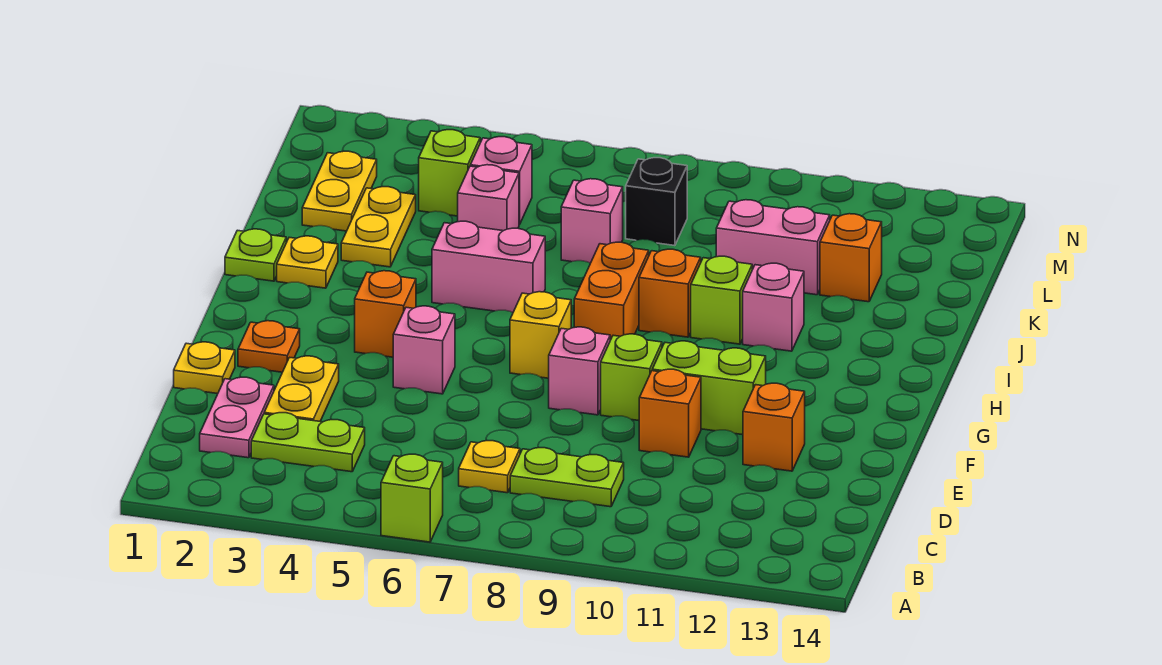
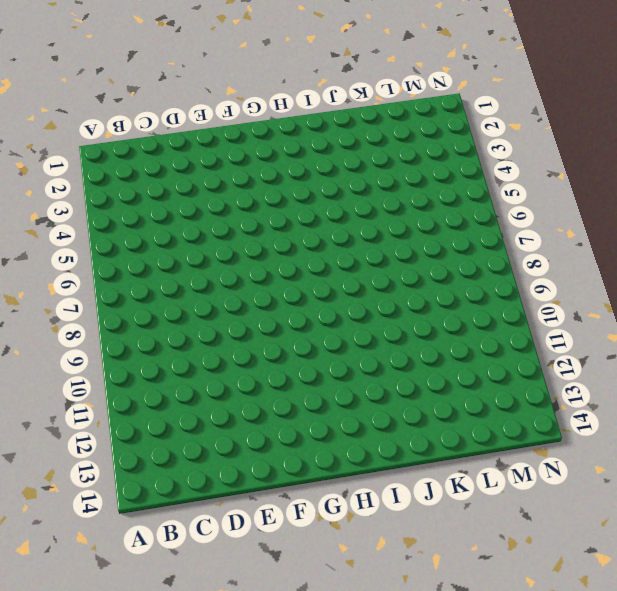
none -> lime 1x1 brick [381,454,443,542]
none -> pink 1x2 plate [200,377,274,458]
none -> lime 1x2 plate [251,413,365,472]
none -> yellow 1x1 plate [459,441,520,493]

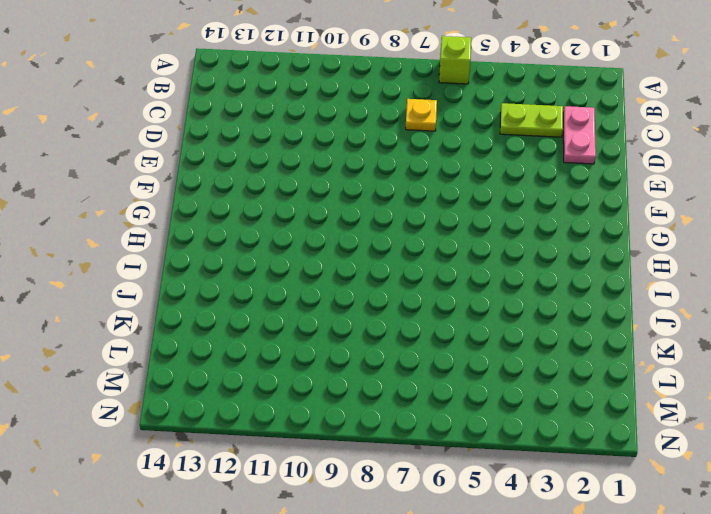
none -> lime 1x2 plate [510,448,624,507]
none -> yellow 1x2 plate [264,356,339,421]
none -> yellow 1x1 plate [174,342,235,394]
none -> orange 1x1 brick [639,369,701,457]

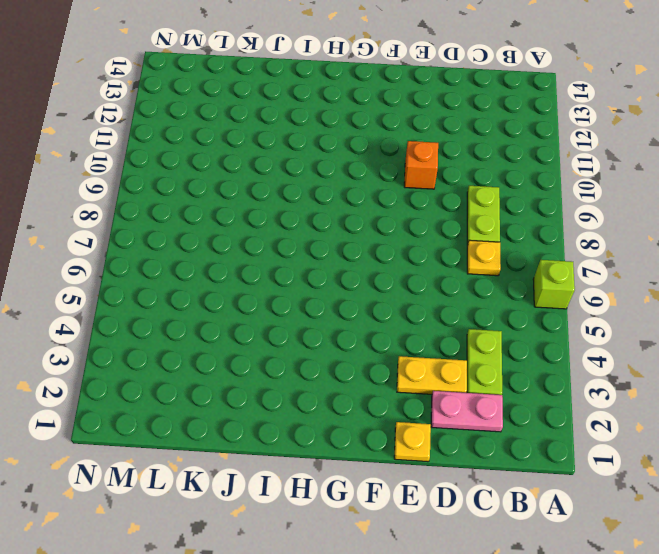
none -> orange 1x1 brick [743,383,805,471]
none -> orange 1x1 plate [238,321,300,372]
none -> pink 1x1 brick [393,306,455,394]
none -> pink 1x1 brick [549,327,610,415]

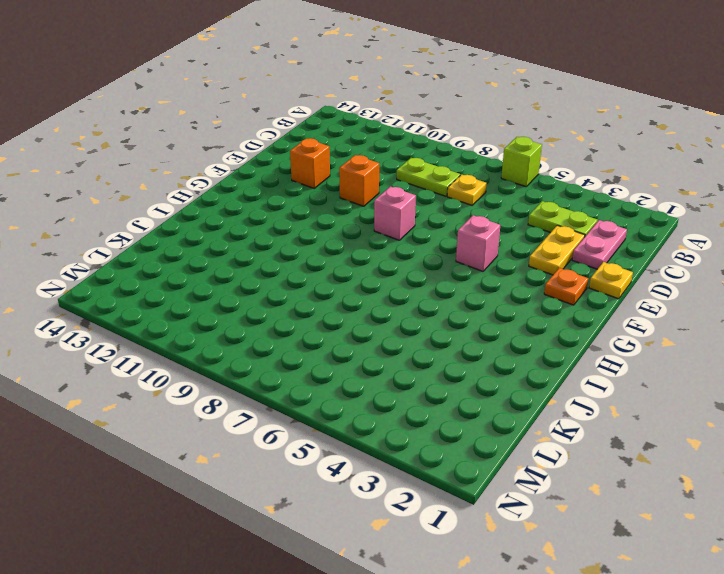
none -> lime 1x1 brick [601,334,662,421]
none -> lime 1x2 brick [652,341,766,435]
none -> orange 1x1 brick [355,271,416,357]
none -> yellow 1x1 brick [510,292,571,378]

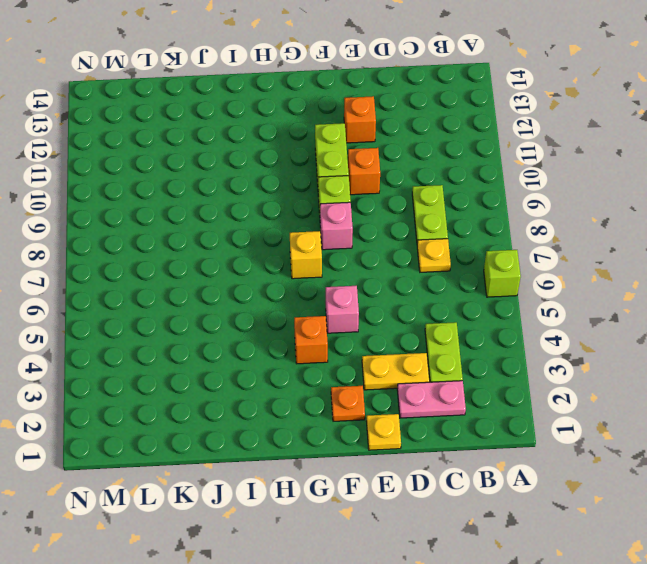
none -> orange 1x2 brick [574,242,649,340]
none -> lime 1x1 plate [225,229,286,281]
none -> yellow 1x1 plate [277,236,338,288]
none -> pink 1x2 brick [432,221,545,313]

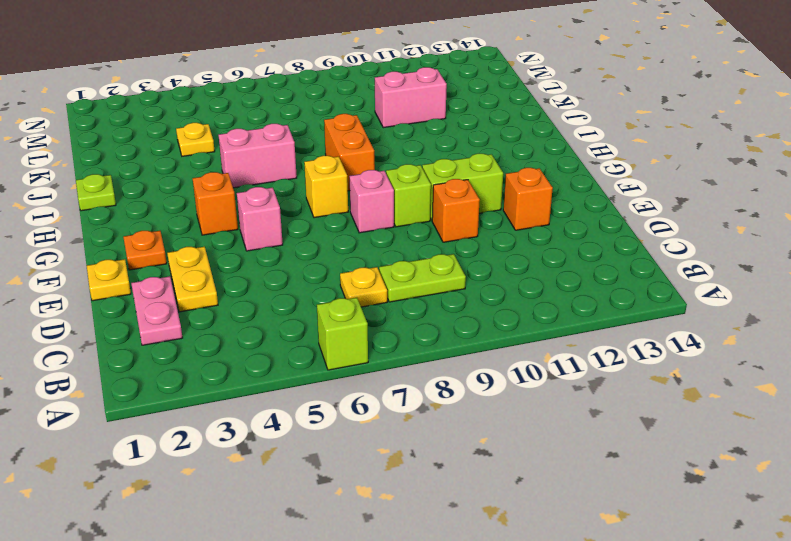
yellow 1x1 plate [176,123,215,156] -> yellow 1x1 plate moved to [277,236,338,288]
none -> lime 1x2 plate [251,413,365,472]
none -> orange 1x1 brick [639,249,701,337]
none -> lime 1x1 brick [691,256,752,344]
none -> pink 1x1 brick [743,263,804,351]

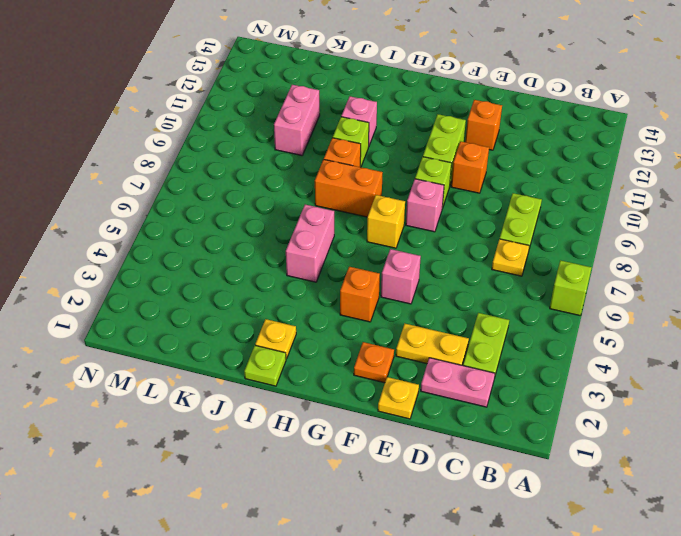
none -> yellow 1x2 plate [341,187,416,267]
none -> yellow 1x2 plate [302,151,377,231]
none -> pink 1x1 brick [458,165,519,231]
none -> pink 1x1 brick [561,179,623,263]

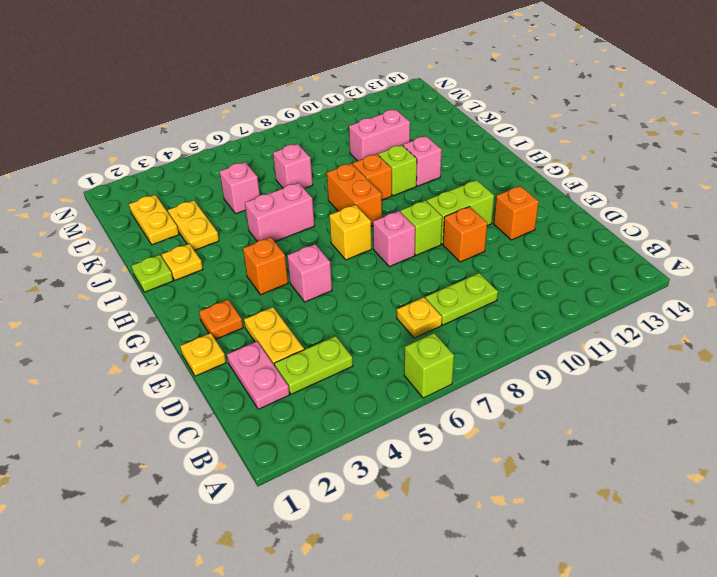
none -> orange 1x1 brick [820,214,882,302]
none -> lime 1x1 brick [419,130,480,216]
none -> pink 1x1 brick [470,137,532,225]
none -> black 1x1 brick [626,158,687,246]

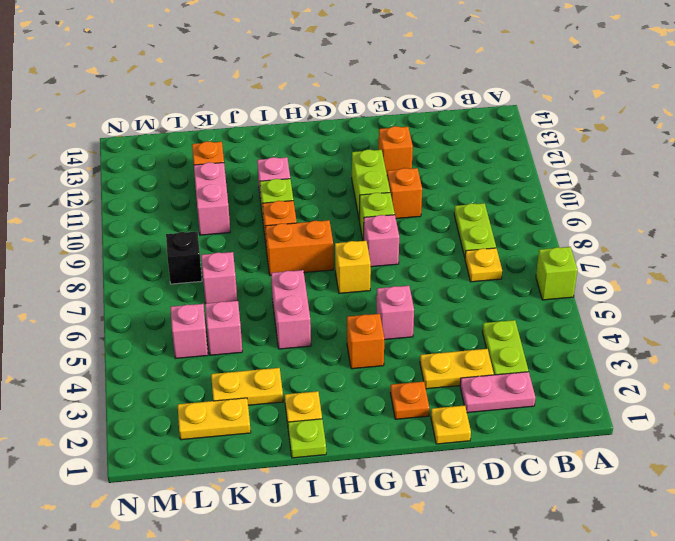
none -> lime 1x1 brick [419,130,480,216]

